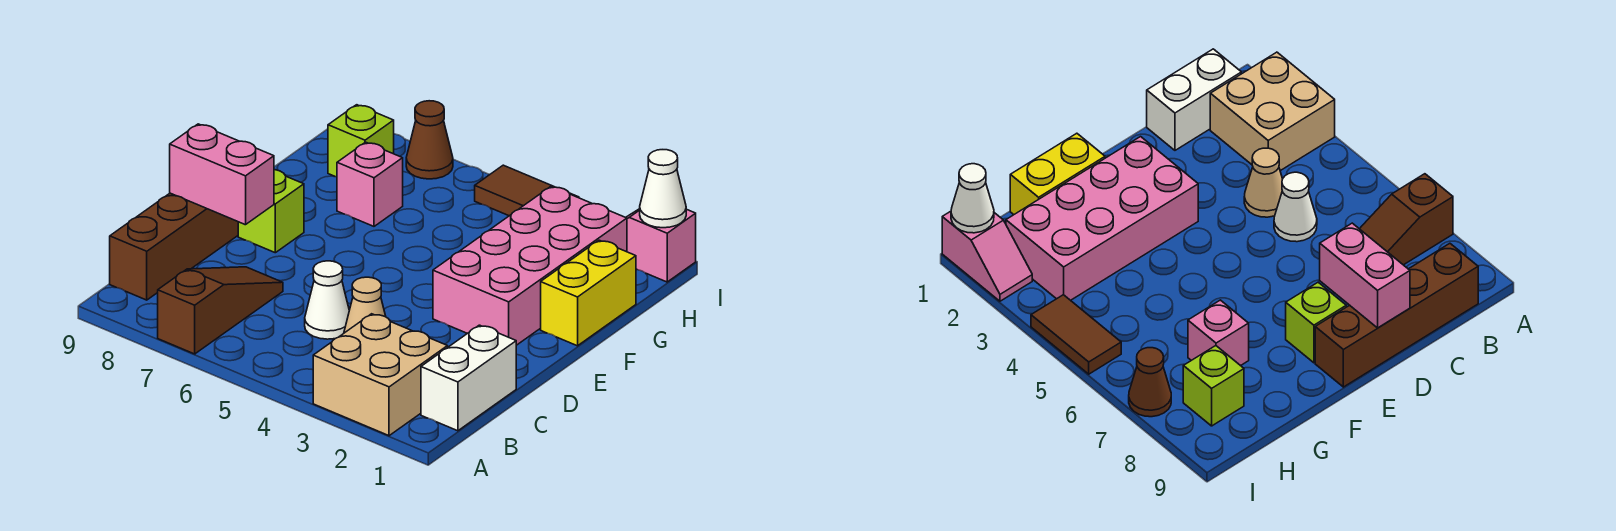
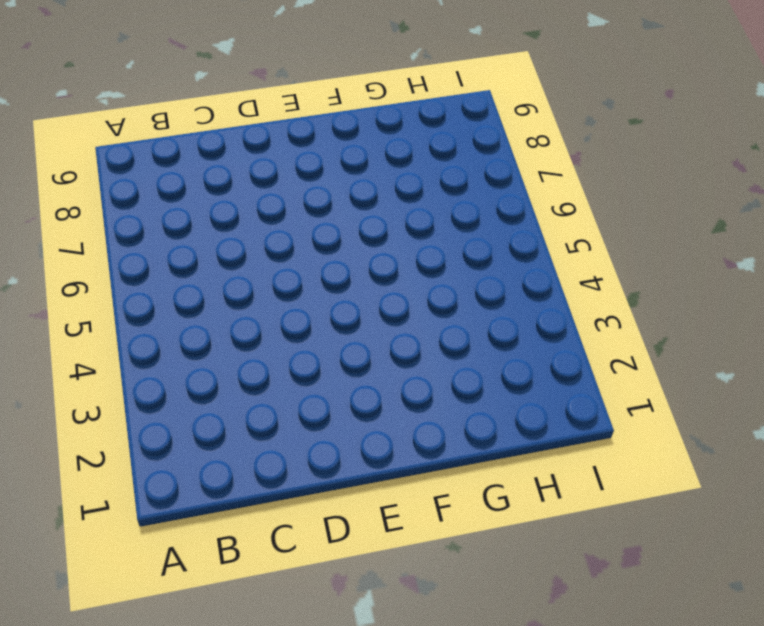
none -> tan 2x2 brick [313,314,448,436]
none -> brown 1x3 slope [158,267,283,354]
none -> white 1x2 brick [421,325,516,431]

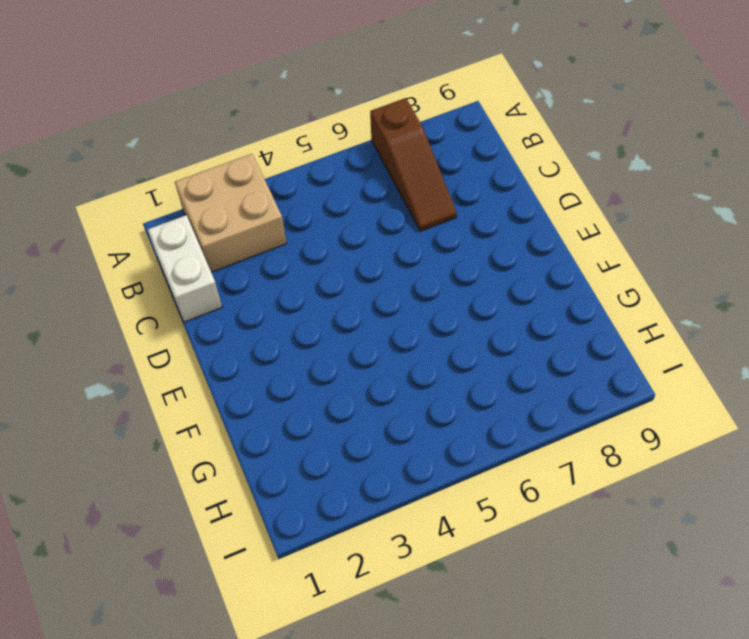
none -> brown 1x4 brick [110,193,238,300]
none -> tan 1x1 cone [344,277,386,333]
none -> white 1x1 cone [305,261,349,339]

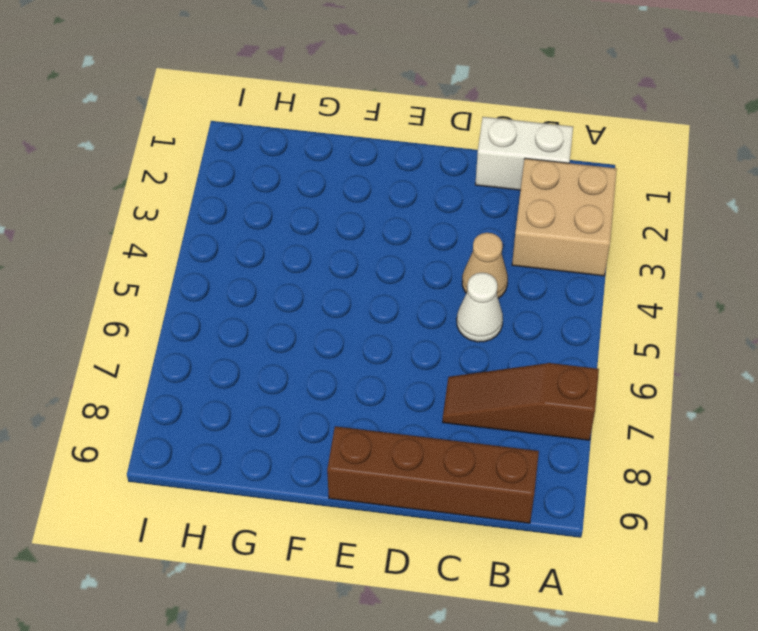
none -> pink 2x4 brick [433,186,627,345]
none -> lime 1x1 brick [238,170,304,253]
none -> yellow 1x2 brick [541,240,636,346]

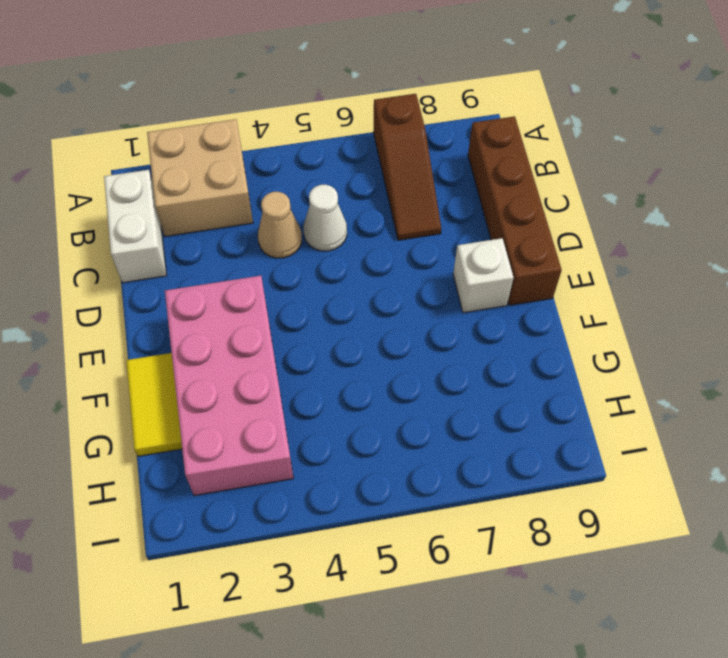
white 1x1 brick [453,238,514,313] -> lime 1x1 brick [238,170,304,253]
yellow 1x2 tile [126,353,182,456] -> yellow 1x2 brick [541,240,636,346]
none -> pink 1x1 brick [337,142,403,226]
none -> lime 1x1 brick [328,105,394,177]
none -> pink 1x2 slope [626,209,696,282]

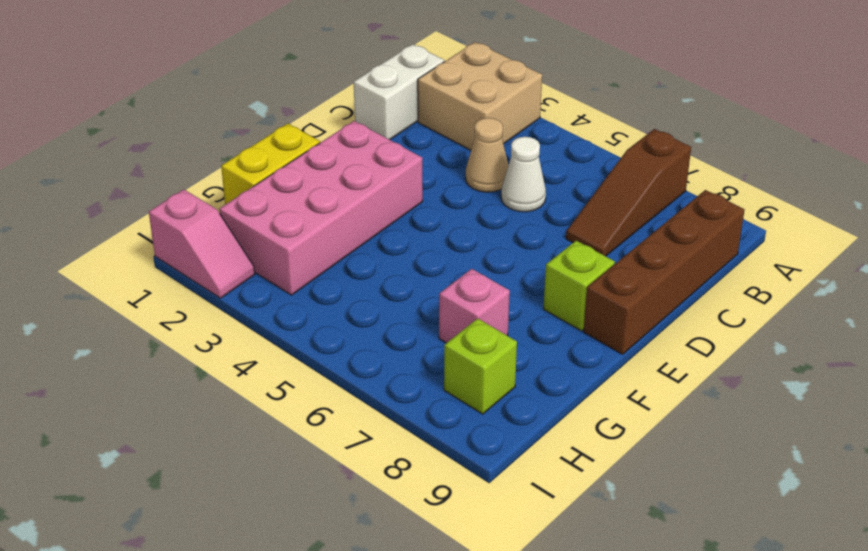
none -> brown 1x2 tile [475,165,579,216]
none -> brown 1x1 cone [406,101,453,179]
none -> pink 1x2 brick [170,124,274,225]

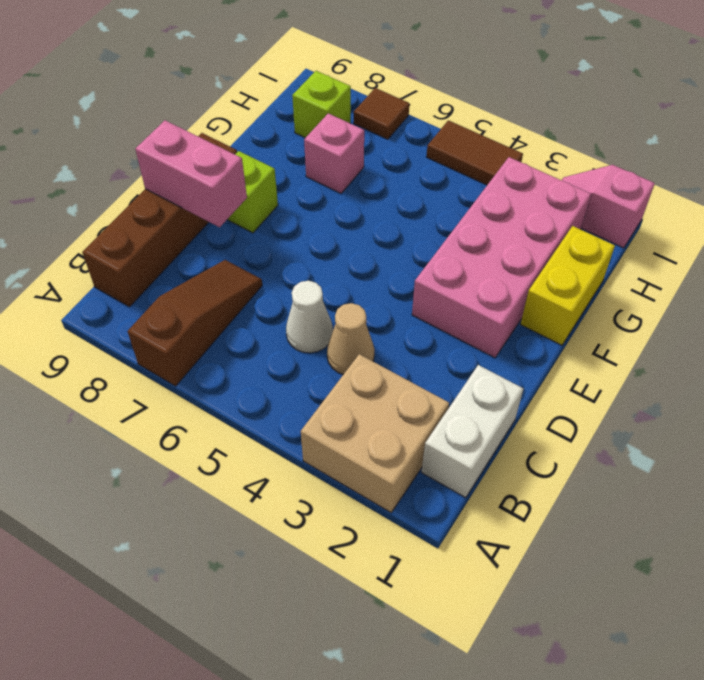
brown 1x1 tile [354,88,409,139] -> brown 1x1 cone [406,101,453,179]
none -> white 1x1 cone [640,150,686,228]

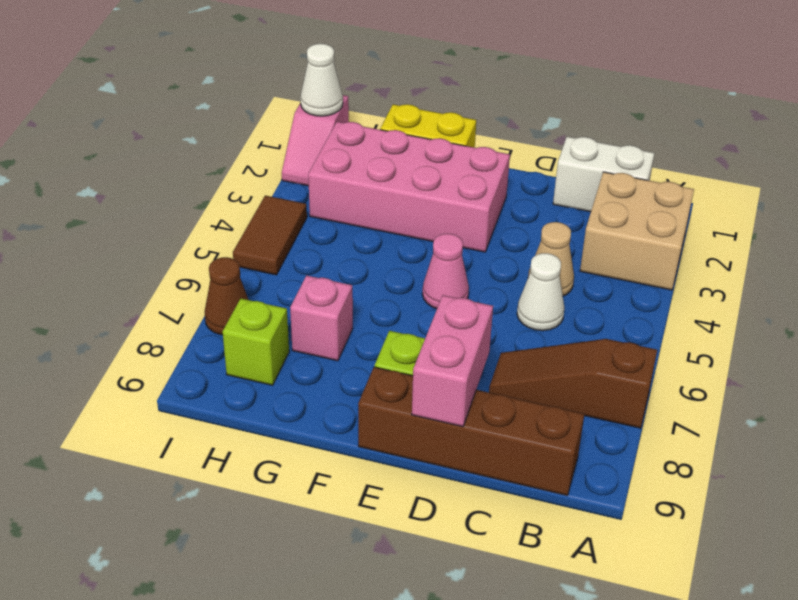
pink 1x1 cone [422,234,469,309] -> none

